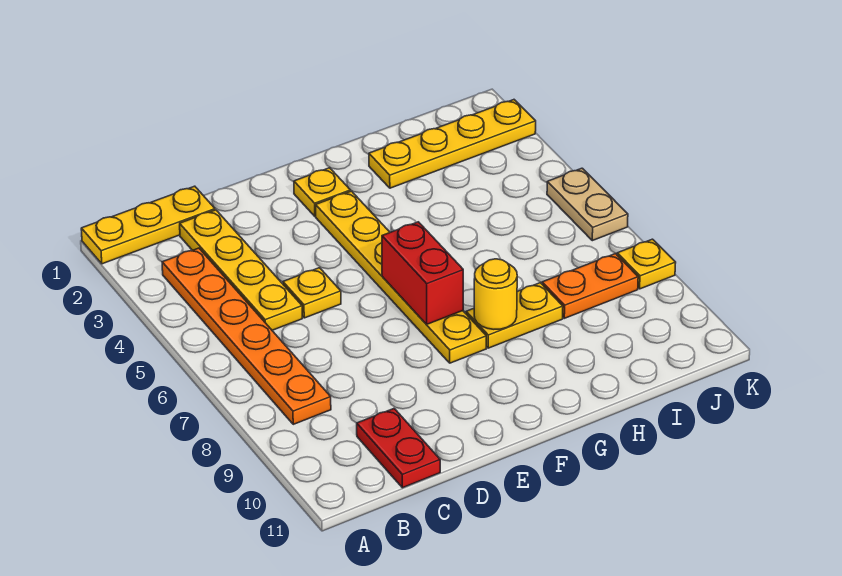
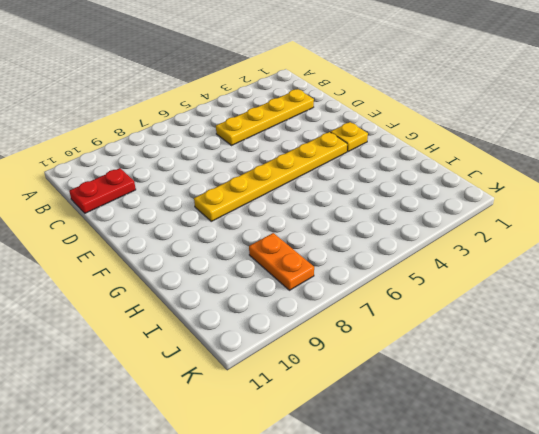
none -> yellow 1x3 plate [81,186,215,264]
none -> orange 1x6 plate [162,248,331,424]
none -> yellow 1x1 plate [283,268,341,318]

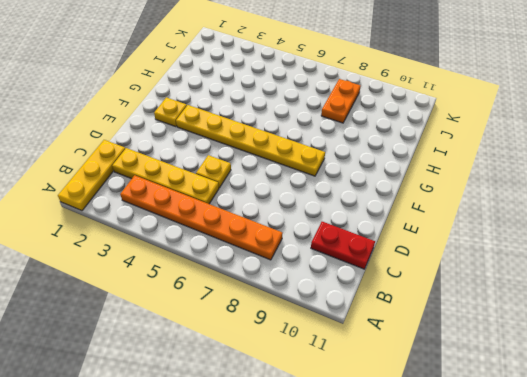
none -> yellow 1x2 plate [466,283,563,348]
none -> yellow 1x4 plate [369,100,536,188]
none -> tan 1x2 plate [547,168,628,241]

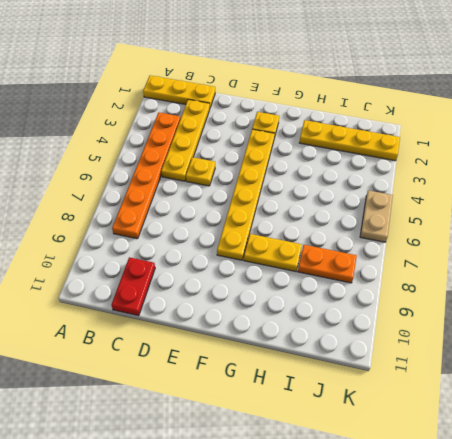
none -> yellow 1x1 plate [617,239,676,289]
none -> red 1x2 brick [382,222,463,324]
none -> yellow 1x1 round brick [474,259,517,329]

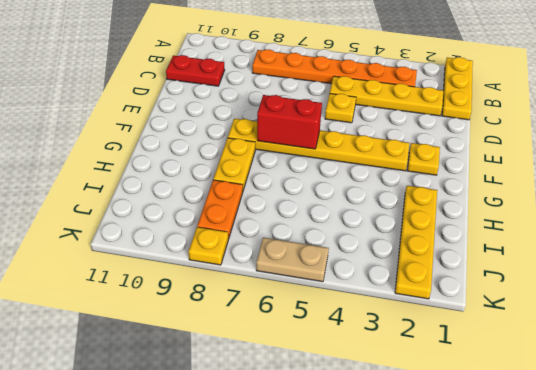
none -> yellow 1x1 round brick [474,259,517,329]

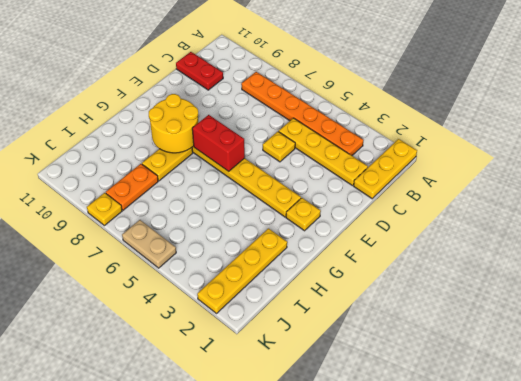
yellow 2x2 round brick [149,94,198,153] -> yellow 1x1 round brick [474,259,517,329]

